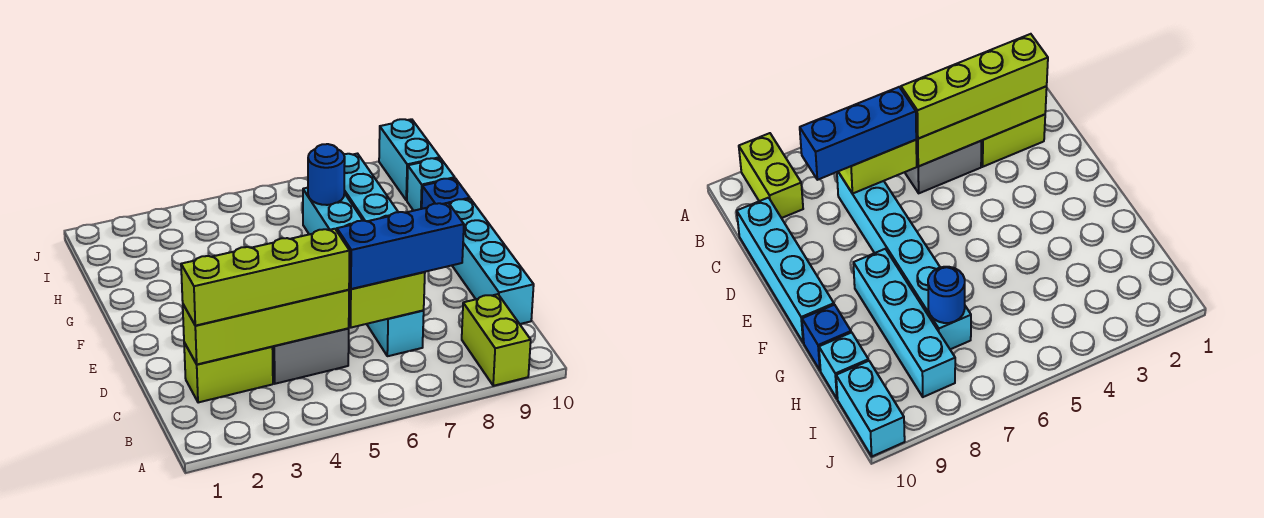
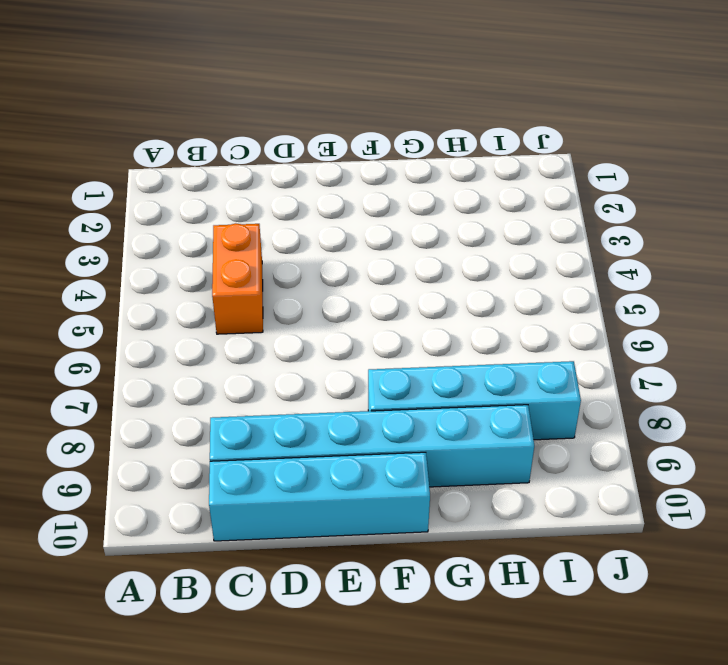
orange 1x2 brick [212,223,263,334] -> grey 1x2 brick [272,328,349,384]
cyan 1x6 brick [210,405,534,487] -> cyan 1x6 brick moved to [303,188,424,356]
none -> lime 1x2 brick [462,294,531,386]
none -> lime 1x2 brick [184,343,273,403]
none -> blue 1x1 brick [422,178,470,209]

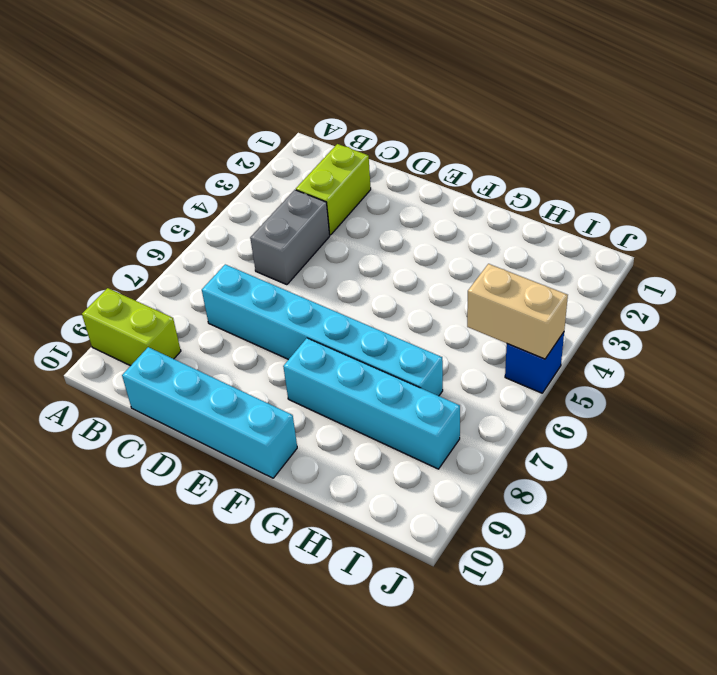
tan 1x2 brick [467,264,568,359] -> none
blue 1x1 brick [505,332,564,393] -> blue 1x1 brick moved to [422,178,470,209]
none -> cyan 1x1 brick [407,158,455,211]
none -> cyan 1x2 brick [379,119,440,200]
none -> lime 1x4 brick [183,290,349,364]

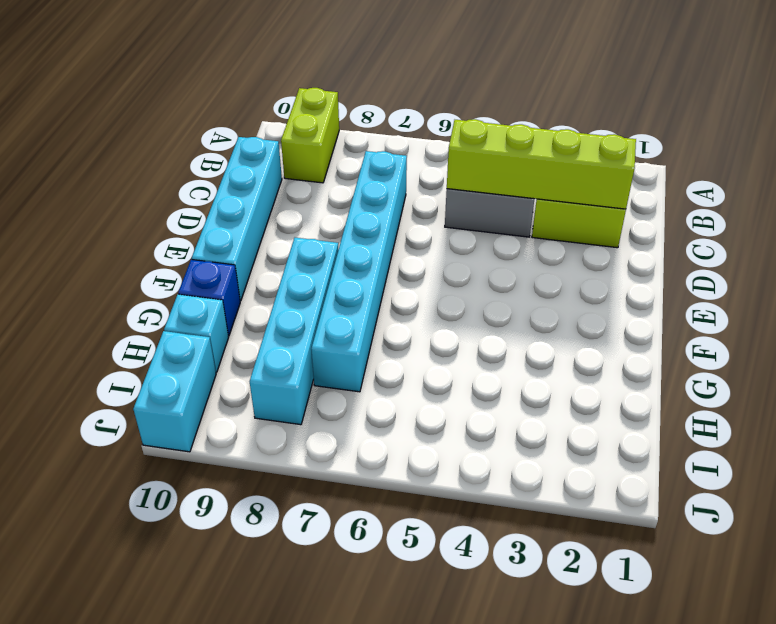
none -> lime 1x2 brick [349,272,425,328]
none -> blue 1x1 round brick [308,144,345,205]
none -> lime 1x4 brick [181,229,349,326]

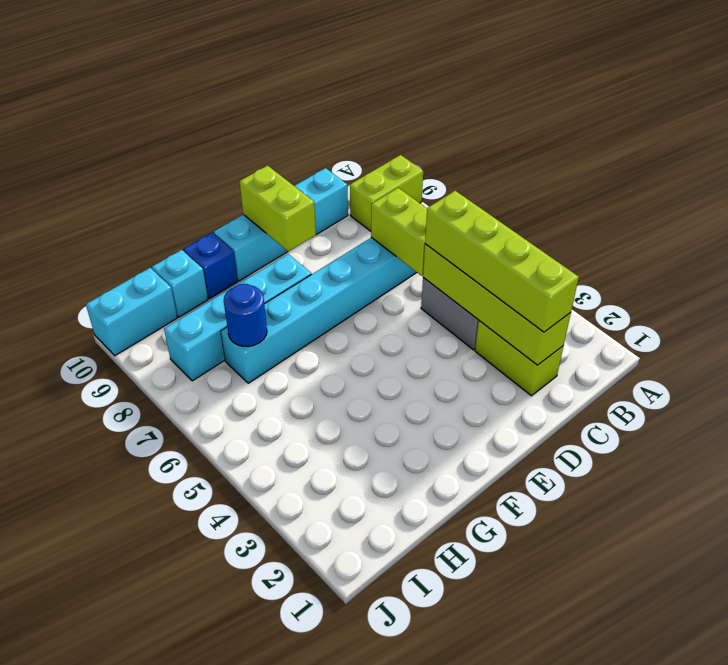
lime 1x2 brick [239,166,316,251] -> none
none -> blue 1x3 brick [337,203,464,289]

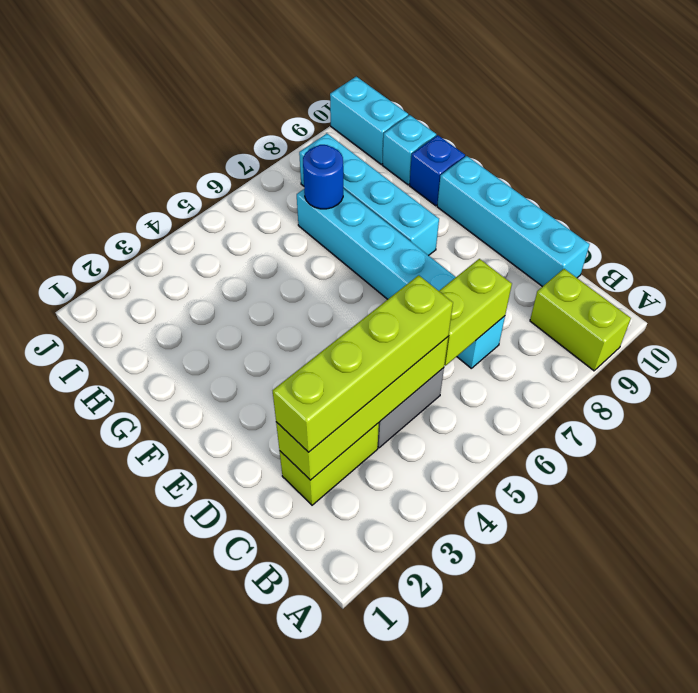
none -> blue 1x3 brick [337,203,464,289]

